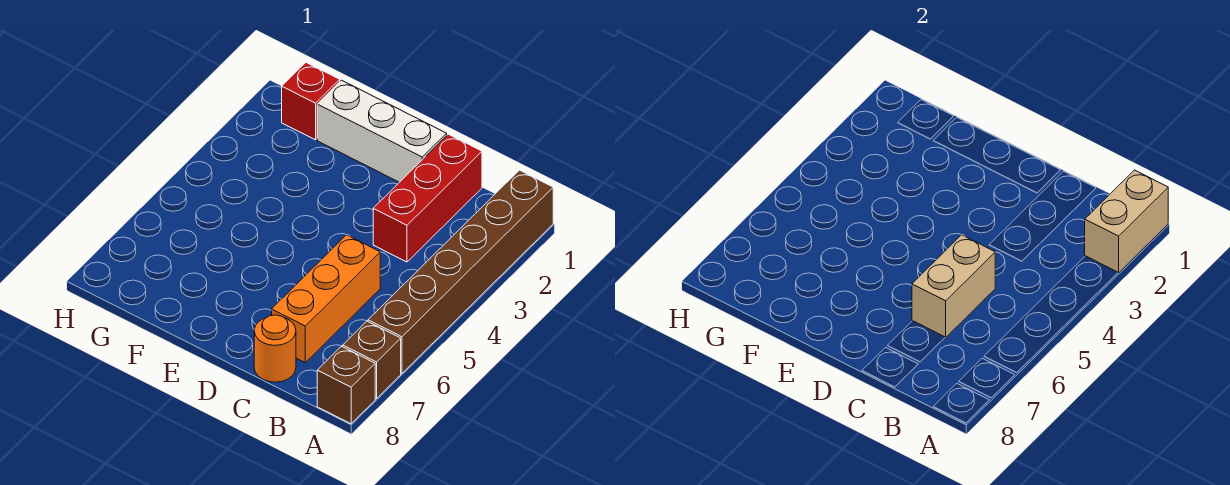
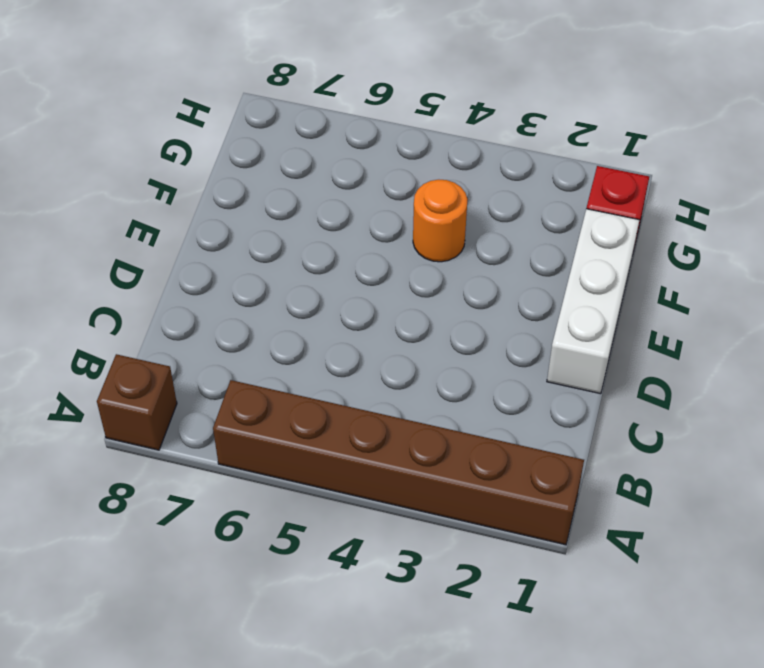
orange 1x1 round brick [413,180,468,262] -> orange 1x1 round brick moved to [254,315,296,382]
none -> brown 1x1 brick [342,321,401,399]
none -> red 1x3 brick [373,134,482,262]

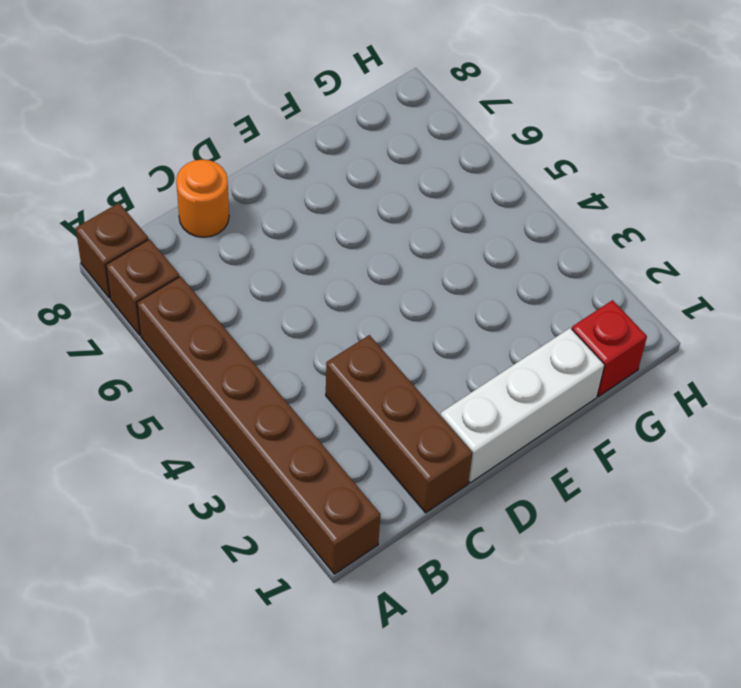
brown 1x3 brick [326,335,473,513] -> red 1x3 brick [373,134,482,262]
none -> orange 1x3 brick [272,235,380,362]
none -> tan 1x2 brick [1085,170,1168,273]

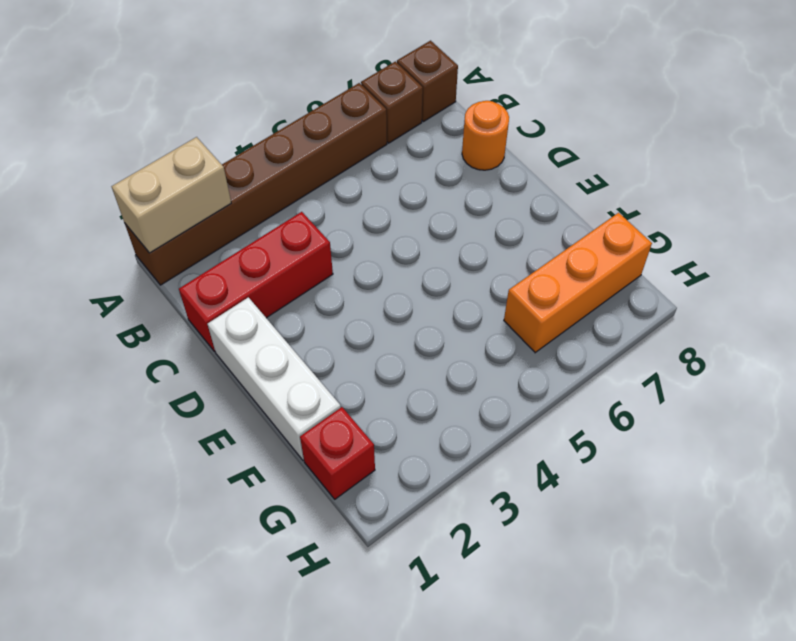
orange 1x3 brick [504,213,652,353] -> orange 1x3 brick moved to [272,235,380,362]
none -> tan 1x2 brick [912,235,995,337]

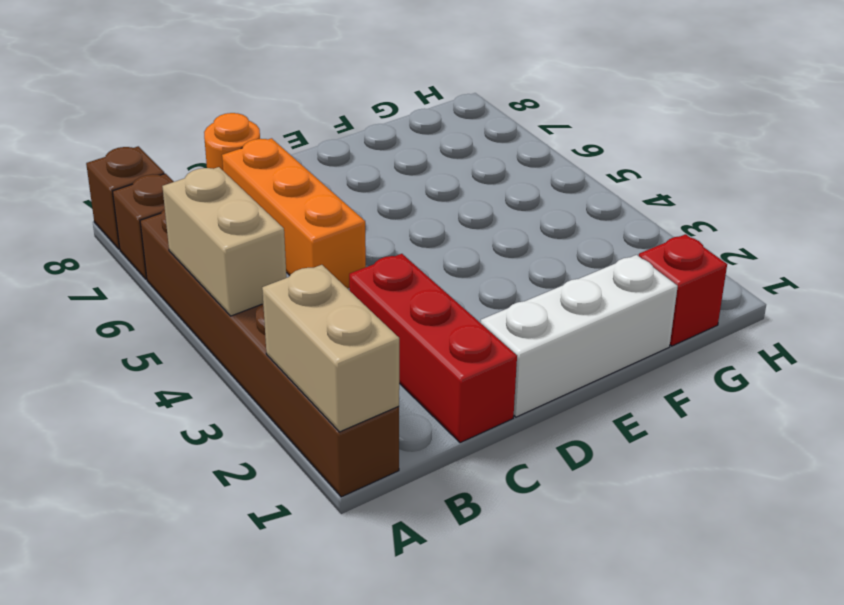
tan 1x2 brick [162,167,287,316] -> tan 1x2 brick moved to [912,235,995,337]

